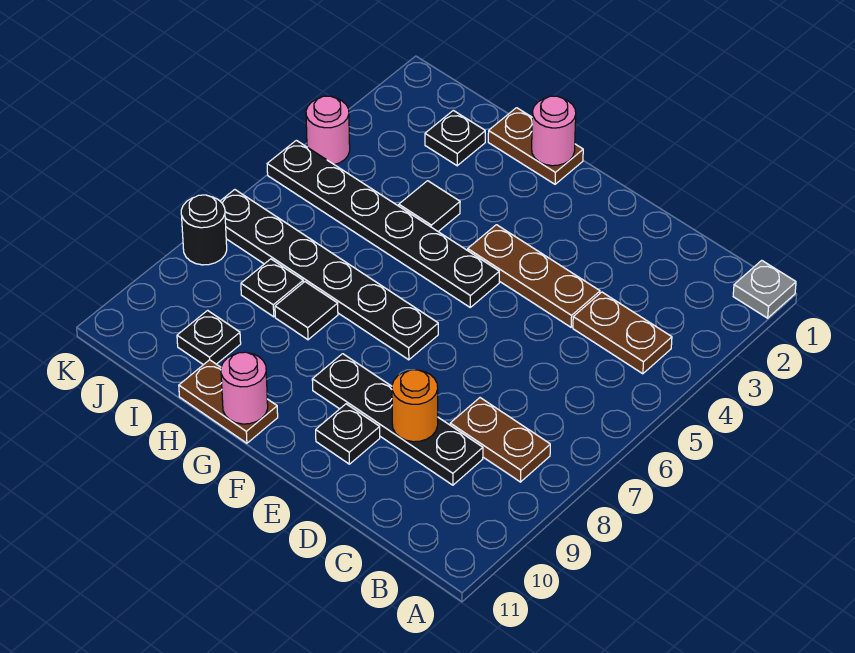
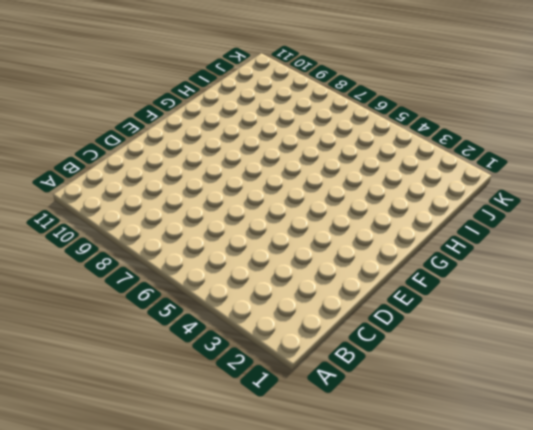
none -> grey 1x1 plate [733,260,796,318]
none -> brown 1x2 plate [573,292,672,374]
none -> brown 1x2 plate [450,398,550,482]

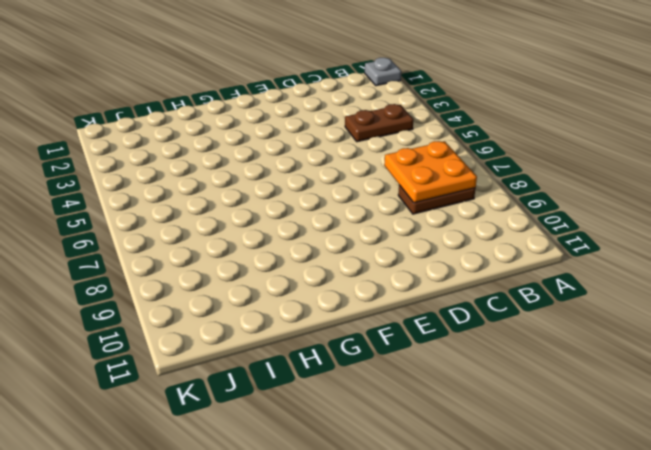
orange 2x2 plate [384,141,477,203] -> none
none -> black 1x4 plate [312,354,483,485]
none -> brown 1x3 plate [468,225,600,327]
none -> black 1x1 plate [316,404,380,464]

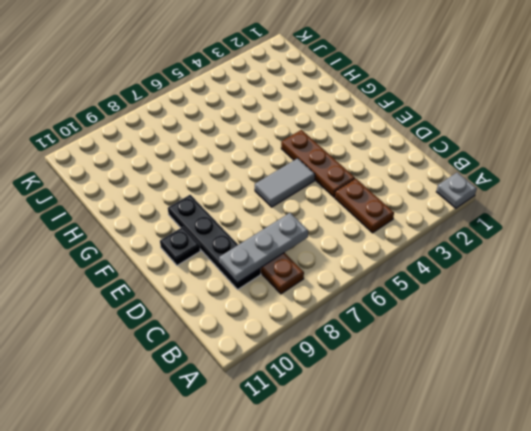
grey 1x3 plate [219,213,308,283] -> none
grey 1x2 tile [255,158,315,207] -> none
none -> black 1x6 plate [267,140,499,307]
none -> black 1x6 plate [220,190,438,360]
none -> brown 1x2 plate [488,108,583,184]

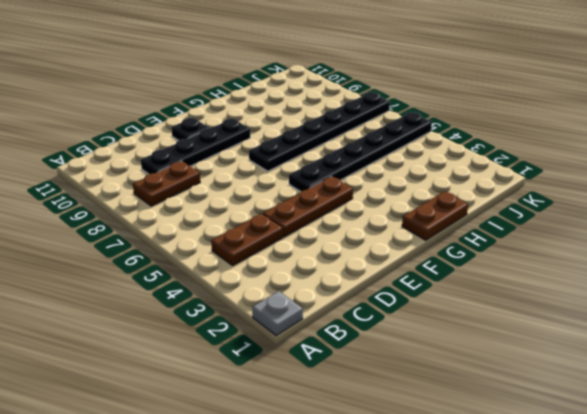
none -> brown 1x2 plate [179,360,278,443]
none -> black 1x1 tile [399,181,460,231]
none -> black 1x1 tile [275,282,338,340]

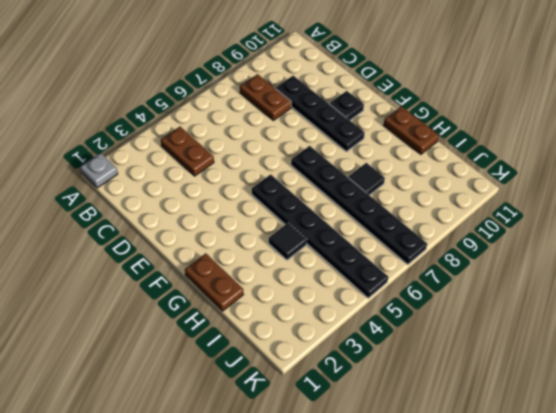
none -> brown 1x3 plate [468,225,600,327]
none -> black 1x1 plate [425,110,485,166]
none -> black 1x1 plate [241,259,303,317]

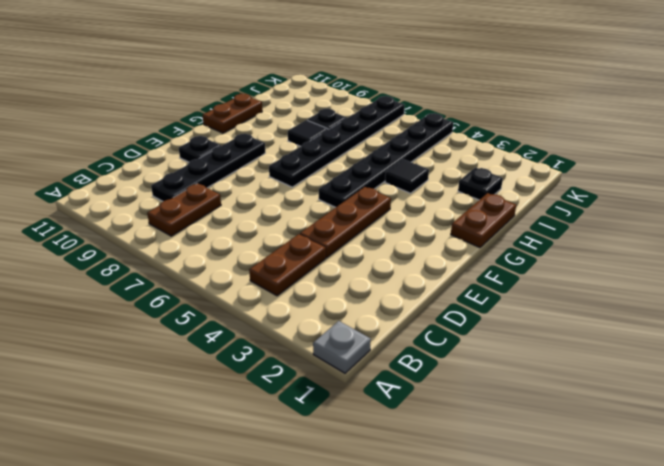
none -> black 1x1 plate [177,310,241,365]
none -> pink 1x1 round brick [306,96,350,164]
none -> black 1x1 round brick [181,195,227,265]

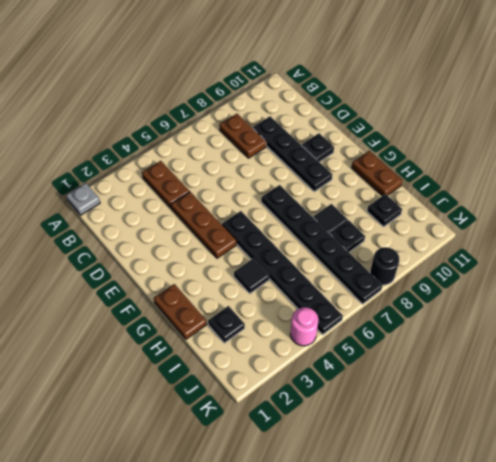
none -> orange 1x1 round brick [392,370,438,442]
none -> pink 1x1 round brick [532,96,576,166]
none -> pink 1x1 round brick [221,352,268,424]

